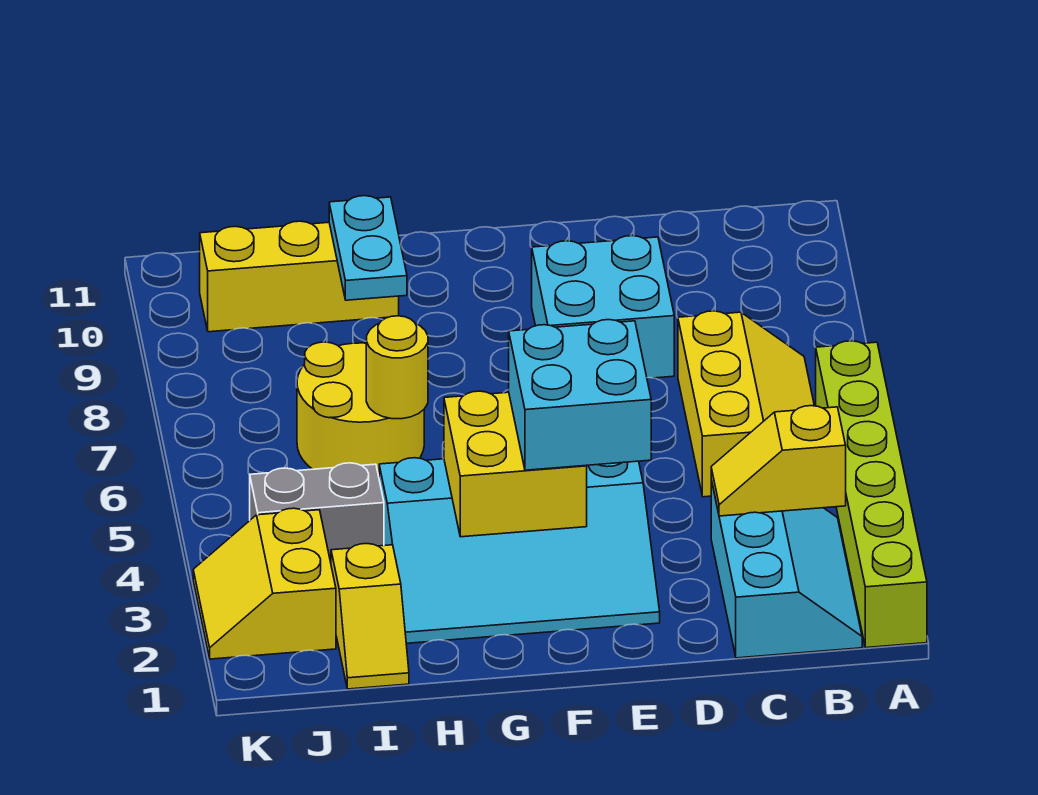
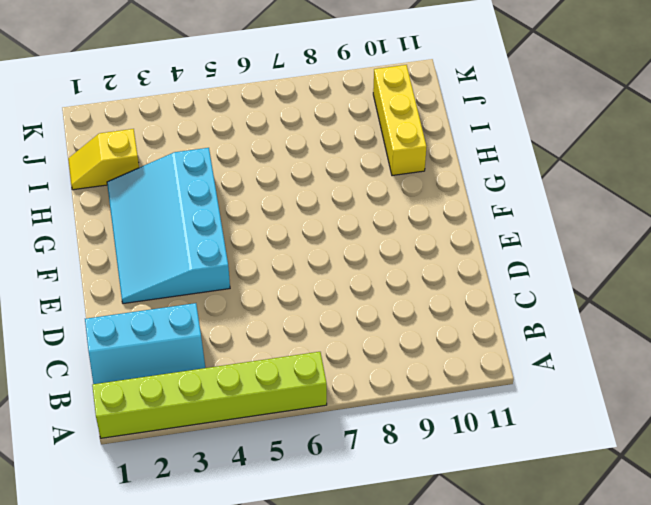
none -> yellow 2x3 slope [678,311,814,497]
none -> cyan 2x2 brick [532,236,674,378]
none -> yellow 2x2 round brick [297,342,424,476]

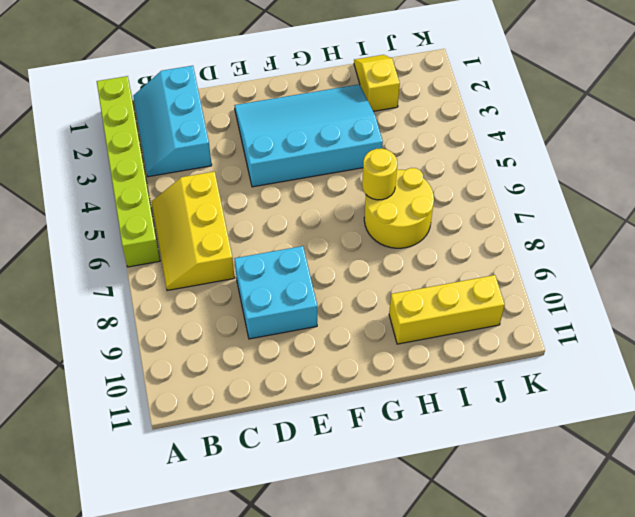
none -> grey 1x2 brick [250,463,384,562]
none -> yellow 2x2 slope [193,508,336,659]
none -> yellow 1x2 slope [711,406,846,516]

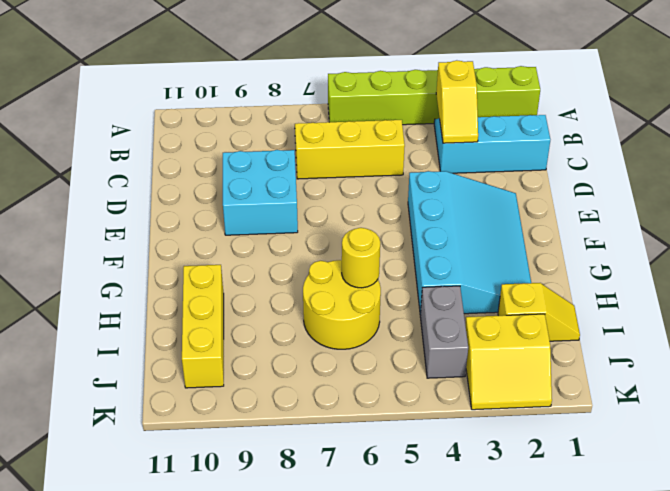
none -> yellow 2x2 brick [444,391,587,537]
none -> cyan 1x2 plate [329,196,407,300]
none -> cyan 2x2 brick [509,320,651,470]

